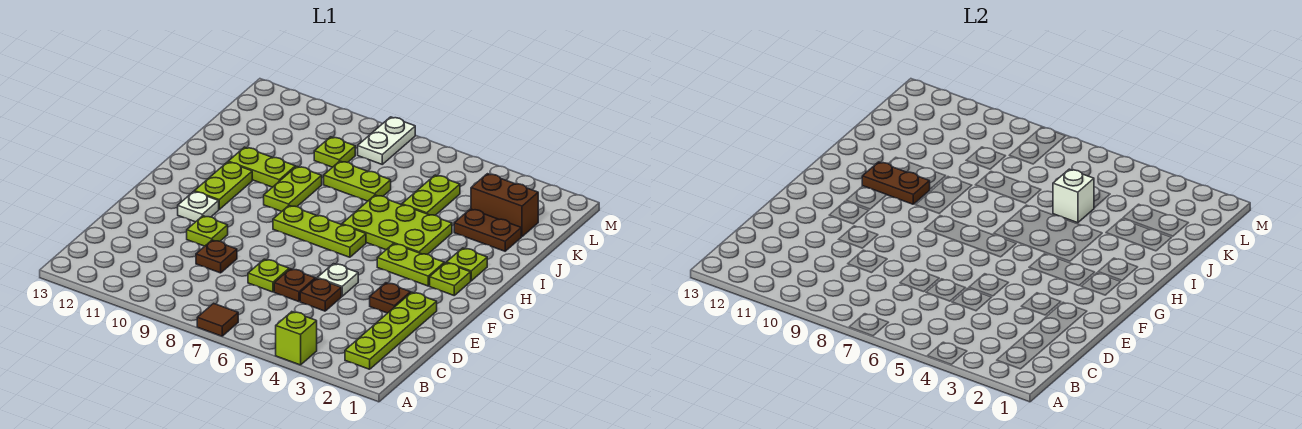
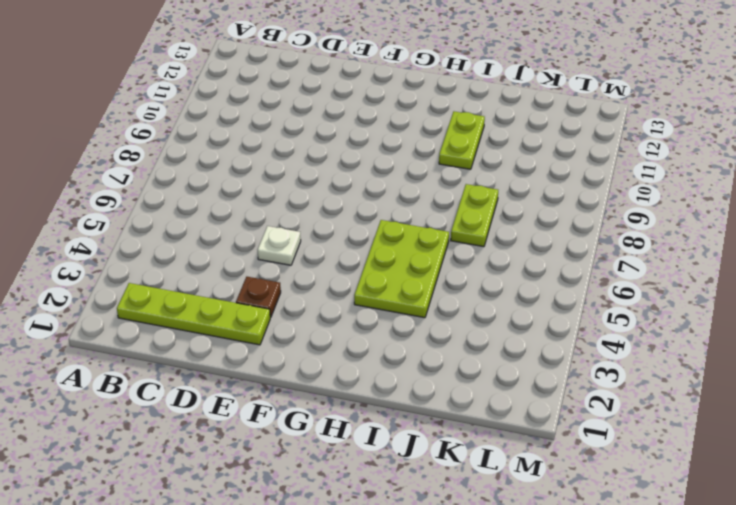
none -> lime 1x1 brick [276,312,317,365]
none -> brown 1x1 tile [197,303,238,336]
none -> brown 1x1 plate [300,278,341,311]

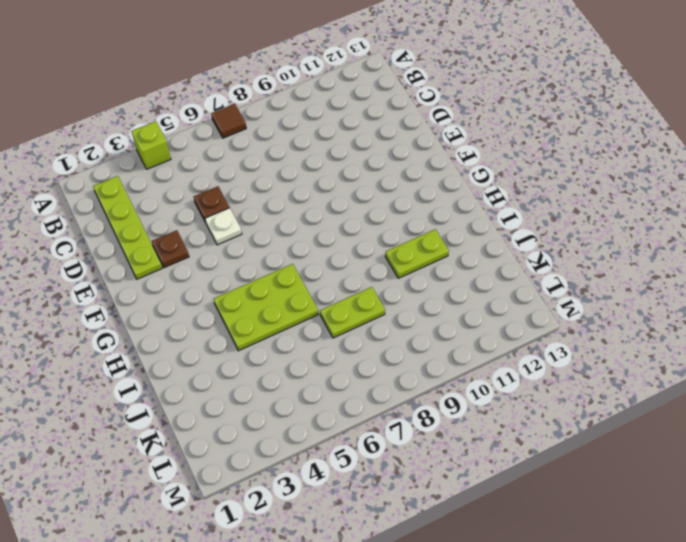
none -> brown 1x1 plate [274,269,315,302]
none -> lime 1x1 plate [248,259,289,292]
none -> brown 1x1 plate [196,240,237,273]

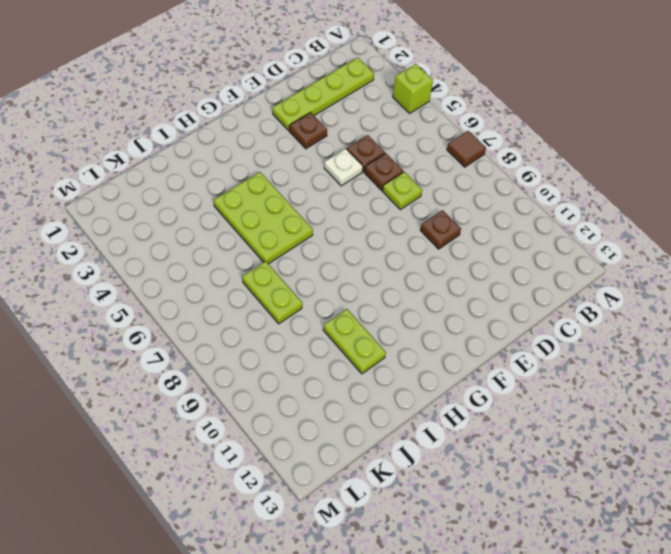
none -> lime 1x1 plate [187,216,228,246]
none -> white 1x1 plate [178,192,219,222]
none -> lime 1x1 plate [430,263,471,295]

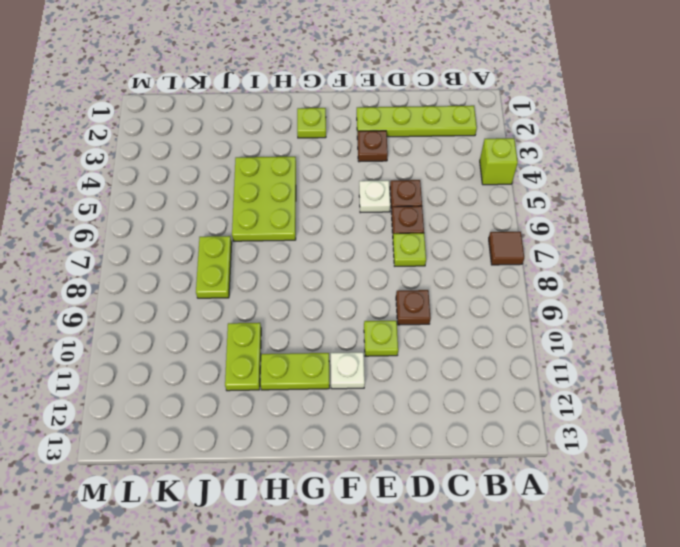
none -> lime 1x2 plate [377,244,444,286]
none -> lime 1x3 plate [273,206,366,257]
none -> lime 1x1 plate [446,248,487,281]

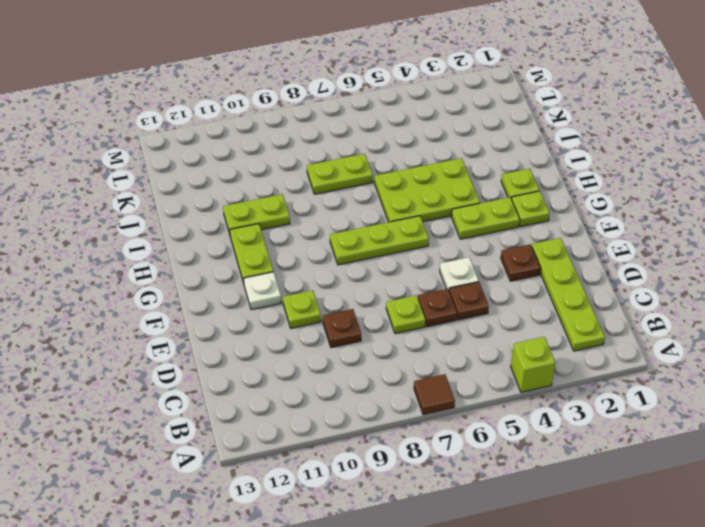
none -> lime 1x2 plate [264,166,322,212]
none -> brown 1x2 plate [454,209,521,251]
none -> lime 1x2 plate [402,175,460,215]

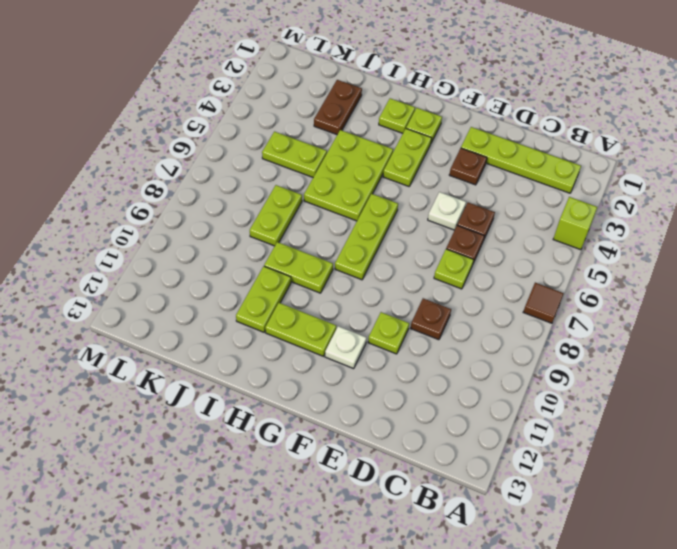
none -> brown 1x2 brick [471,174,538,237]
none -> lime 1x1 plate [314,137,355,167]
none -> white 1x2 plate [358,117,415,164]

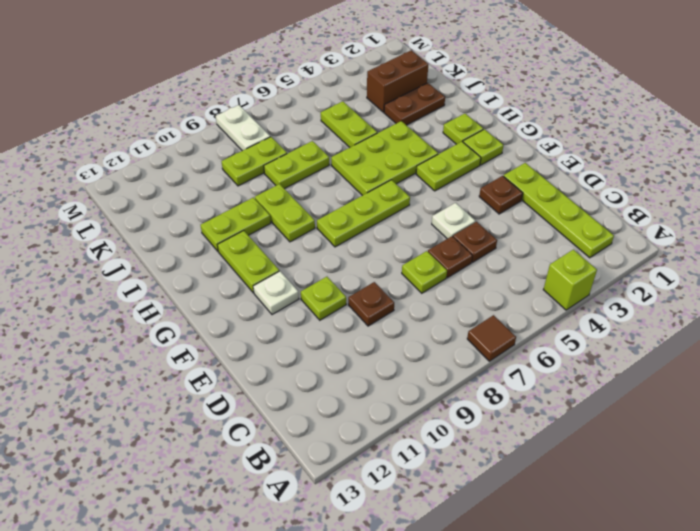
lime 1x2 plate [222,137,287,186] -> lime 1x1 plate [314,137,355,167]
none -> brown 1x2 plate [862,162,930,204]
none -> white 1x1 brick [1053,169,1094,223]

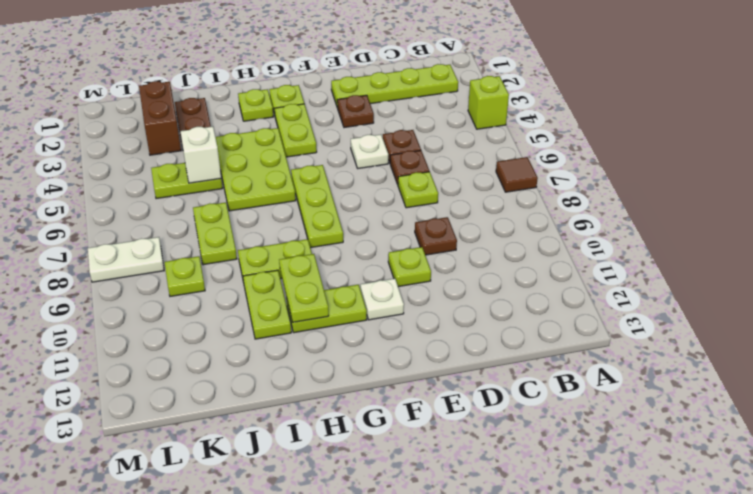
lime 1x2 plate [279,254,329,322] -> brown 1x2 plate [862,162,930,204]

